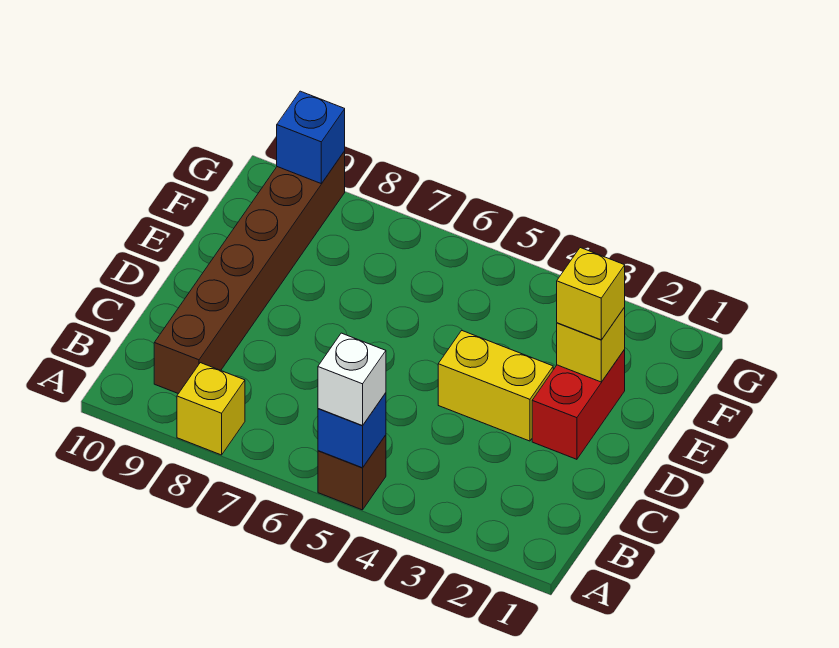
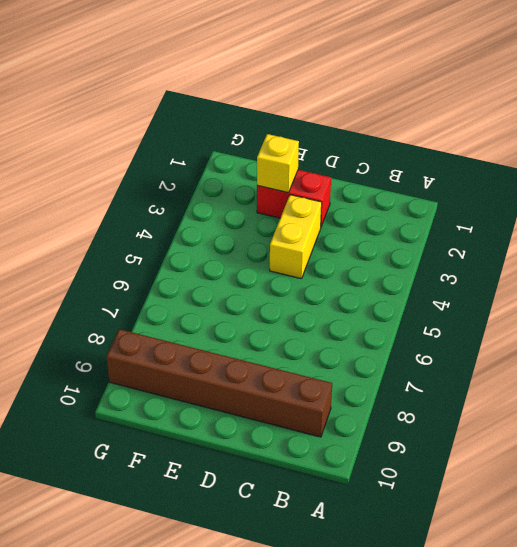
none -> brown 1x1 brick [318,435,386,510]
none -> yellow 1x1 brick [177,363,245,455]

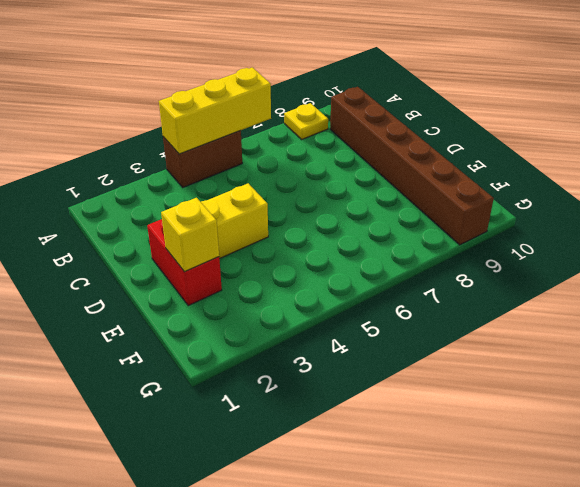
brown 1x2 brick [163,131,242,187] -> brown 1x1 brick [318,435,386,510]
yellow 1x3 brick [159,67,271,154] -> blue 1x1 brick [318,393,386,468]
yellow 1x1 plate [284,103,328,139] -> yellow 1x1 brick [177,363,245,455]
none -> blue 1x1 brick [277,91,345,184]
none -> white 1x1 brick [318,333,386,426]

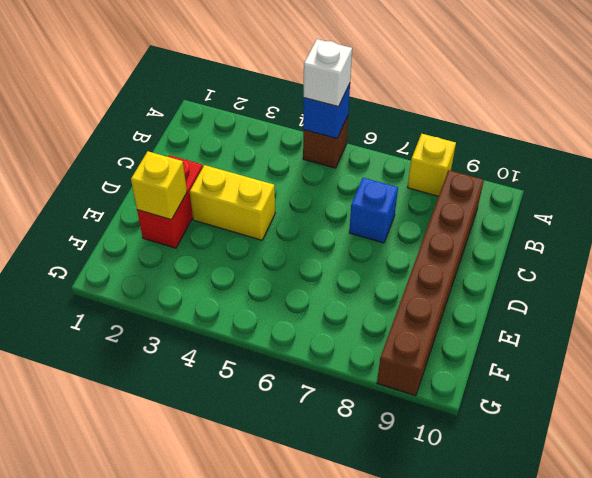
blue 1x1 brick [349,178,398,243] -> blue 1x1 brick moved to [277,91,345,184]
none -> yellow 1x1 brick [557,248,625,340]

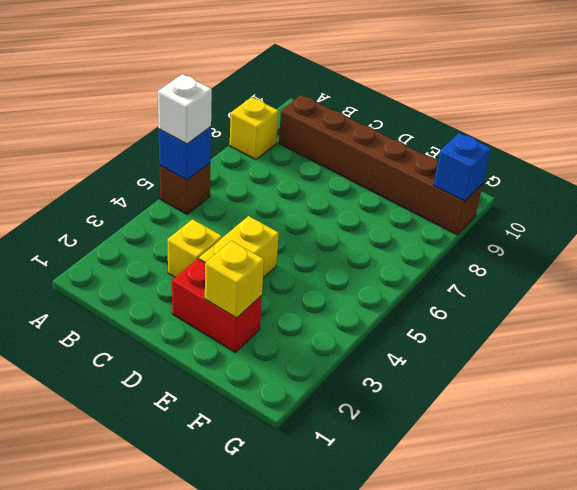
yellow 1x1 brick [167,219,222,277] -> yellow 1x1 brick moved to [557,248,625,340]

